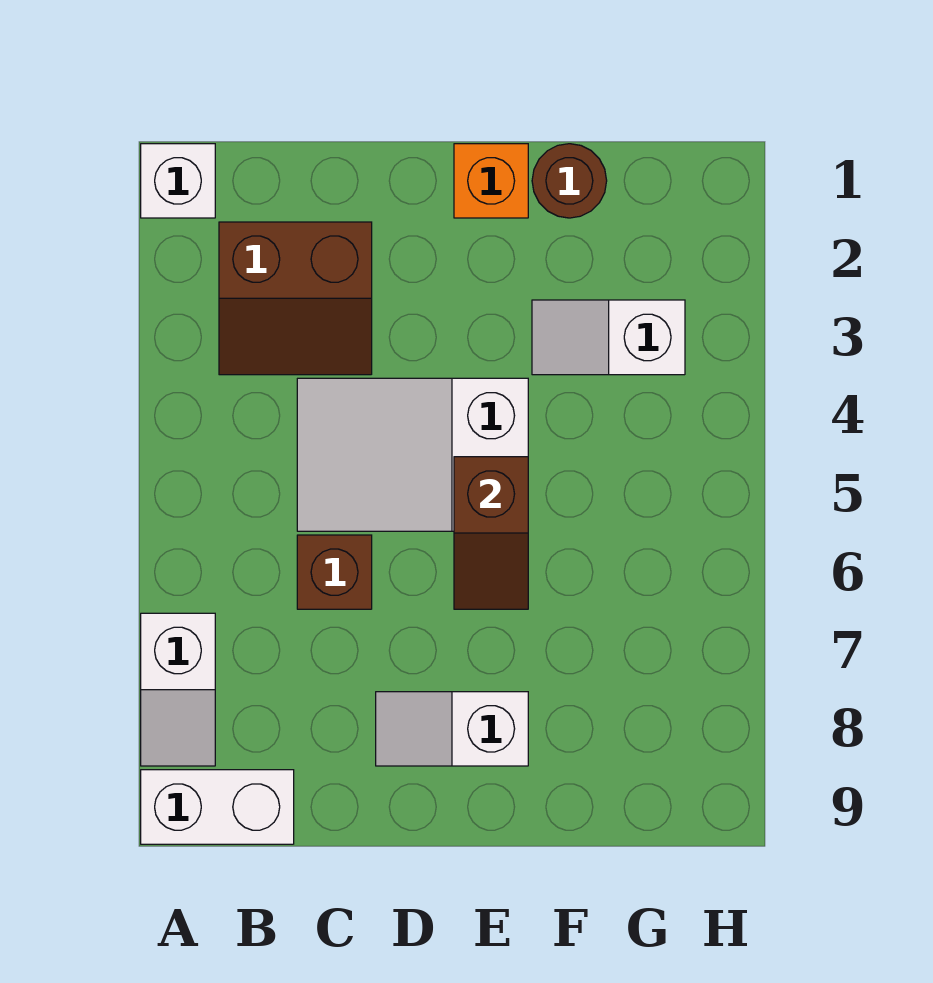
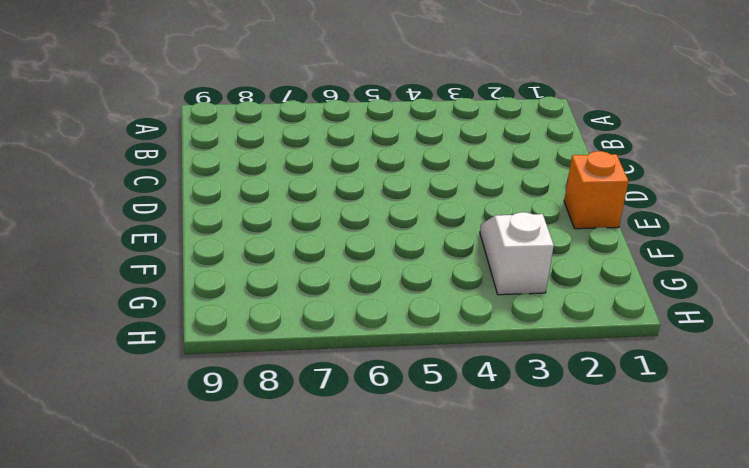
none -> white 1x1 brick [141,144,215,218]
none -> white 1x2 slope [141,613,215,766]

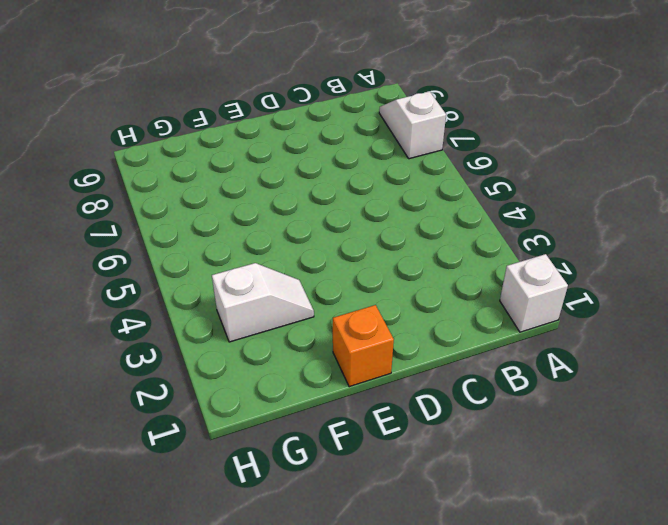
none -> white 1x2 brick [141,770,294,844]
none -> brown 2x2 slope [219,222,372,375]

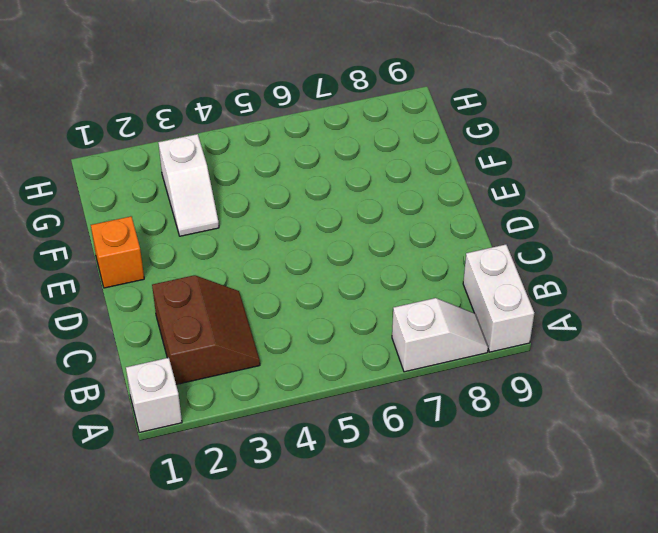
none -> white 2x3 slope [297,378,528,531]
none -> brown 1x1 brick [297,535,372,609]

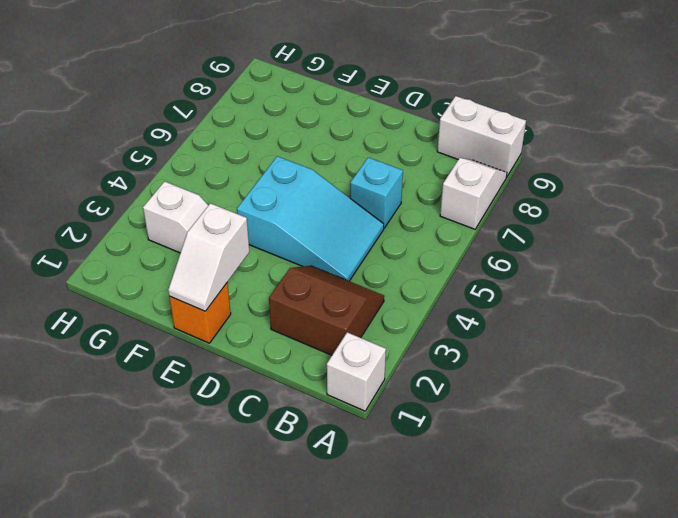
cyan 2x3 slope [237,156,384,281] -> white 2x3 slope [297,378,528,531]
cyan 1x1 brick [350,157,403,228] -> brown 1x1 brick [297,535,372,609]
white 1x2 slope [168,203,249,311] -> white 1x2 slope turned to [376,692,528,766]
none -> brown 1x1 round brick [532,144,607,218]
none -> brown 1x2 slope [454,457,528,609]

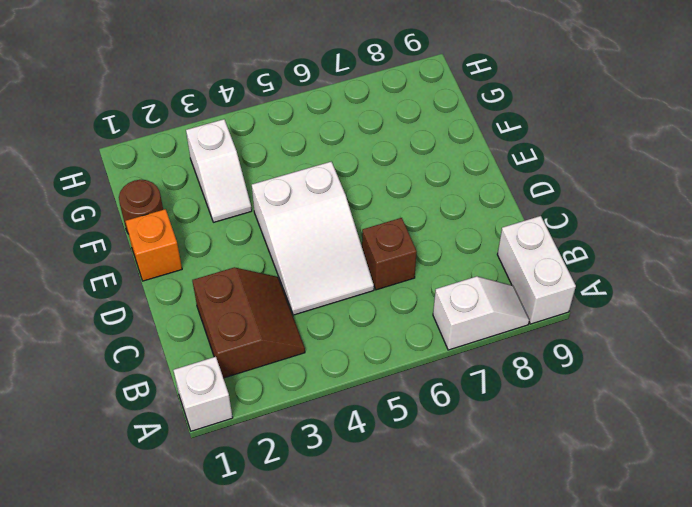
none -> white 1x2 slope [376,692,528,766]
none -> brown 1x2 slope [454,457,528,609]

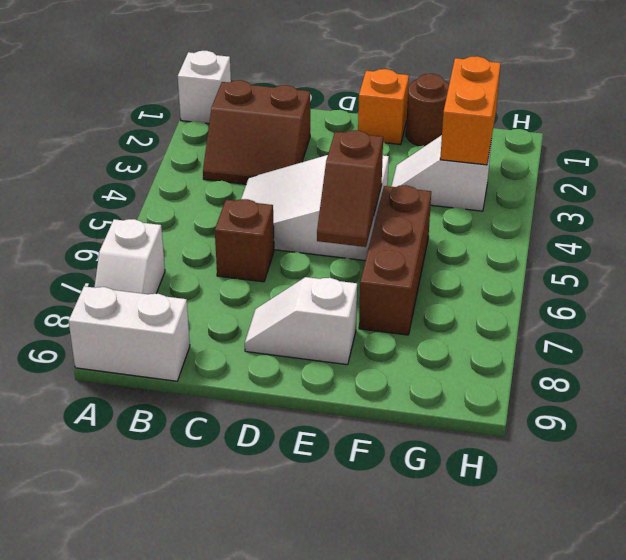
brown 1x3 brick [359,185,431,335] -> none
orange 1x2 brick [440,56,501,165] -> none

